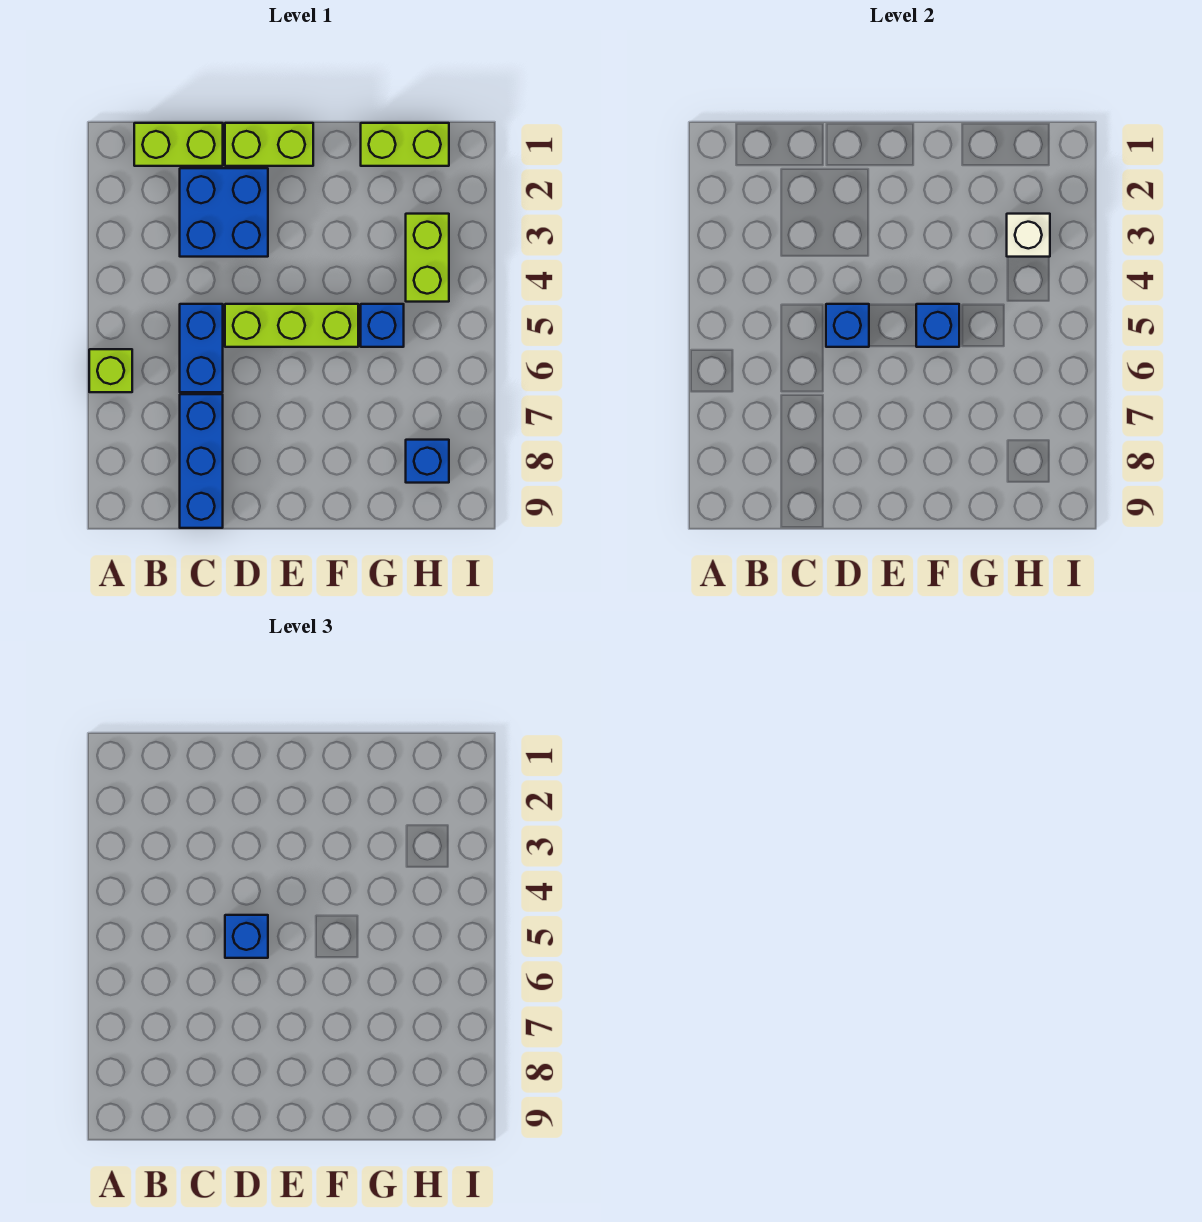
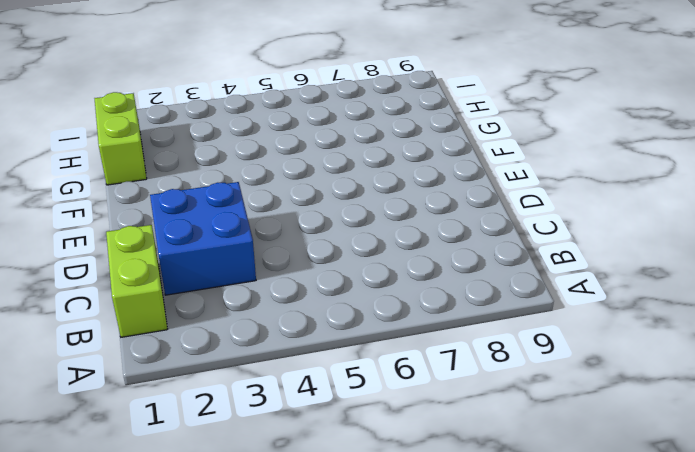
none -> lime 1x1 brick [89,349,132,392]
none -> blue 1x2 brick [180,304,223,392]
none -> blue 1x3 brick [180,394,223,528]

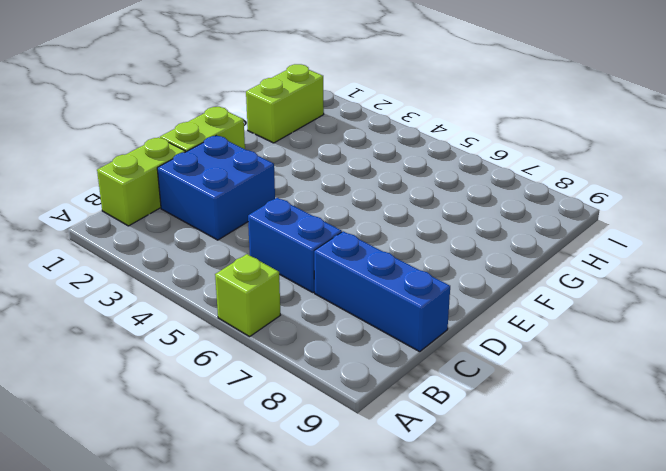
none -> lime 1x3 brick [225,304,358,347]
none -> blue 1x1 brick [361,304,404,347]
none -> lime 1x2 brick [406,214,449,302]

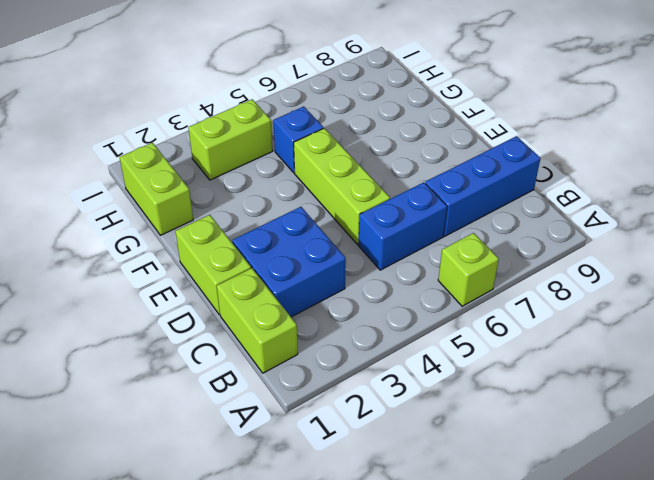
none -> blue 1x1 brick [406,440,449,483]
none -> blue 1x1 brick [826,304,869,347]
none -> blue 1x1 brick [916,304,959,347]

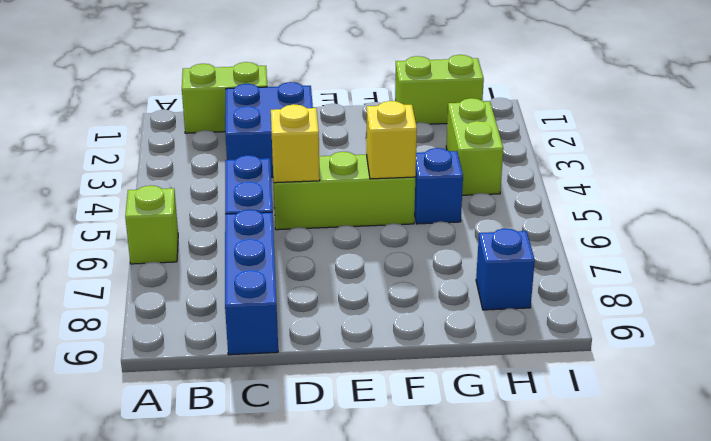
yellow 1x1 brick [271,104,320,183] -> blue 1x1 brick [826,304,869,347]
yellow 1x1 brick [366,101,417,179] -> blue 1x1 brick [916,304,959,347]
none -> lime 1x2 brick [225,123,313,166]
none -> white 1x1 brick [1007,214,1050,257]
none -> blue 1x1 brick [225,915,268,958]

